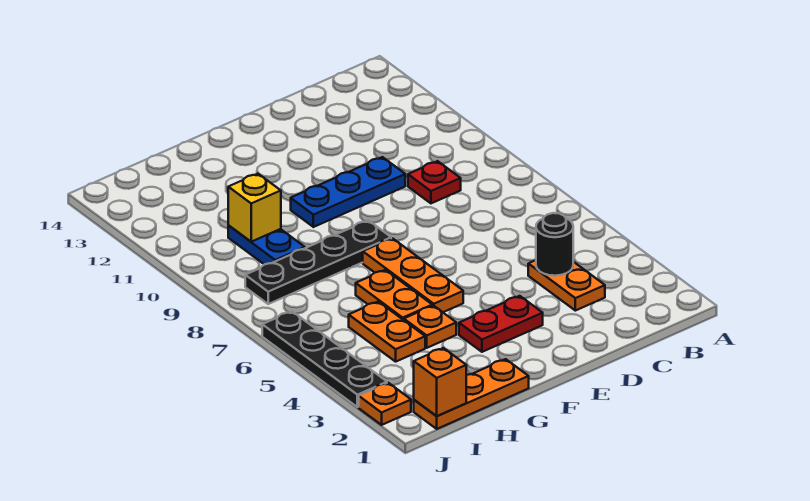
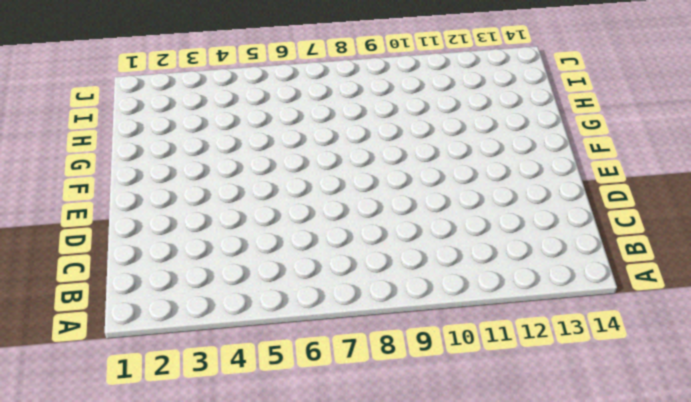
none -> orange 1x2 plate [528,260,605,311]
none -> red 1x1 plate [408,161,461,203]
none -> blue 1x3 plate [291,157,405,227]

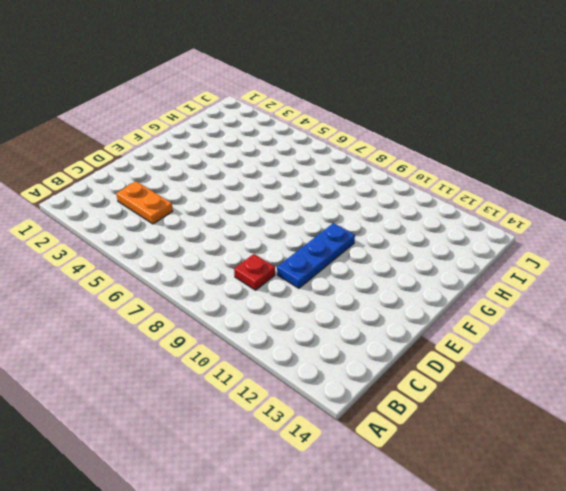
none -> red 1x2 plate [459,296,543,352]
none -> orange 1x3 plate [363,238,463,312]
none -> black 1x4 plate [245,220,391,304]

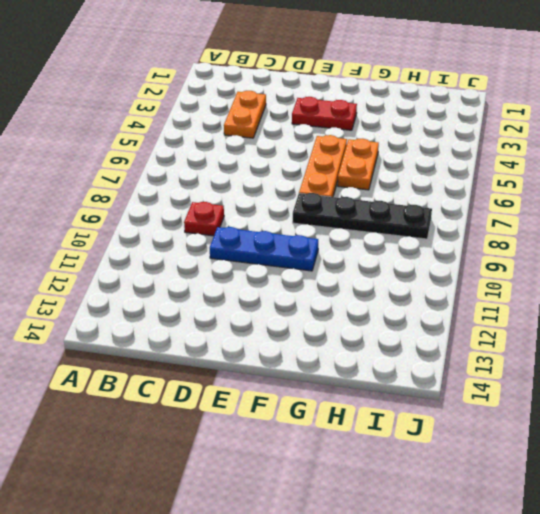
none -> orange 1x3 plate [414,359,529,429]
none -> orange 1x1 plate [404,306,456,348]
none -> orange 1x2 plate [349,302,425,362]

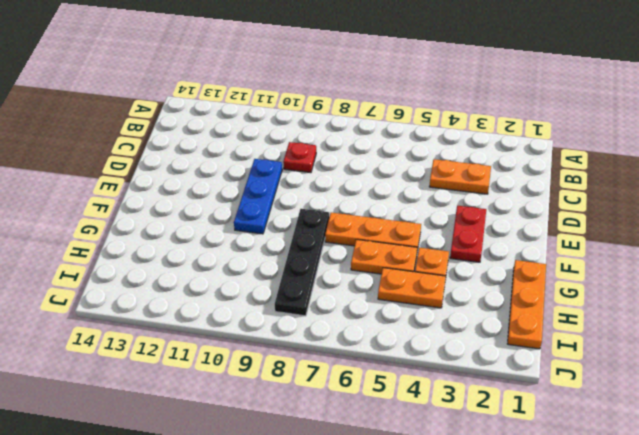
none -> blue 1x2 plate [228,226,305,264]
none -> orange 1x1 plate [359,383,411,425]
none -> black 1x4 plate [262,311,387,407]

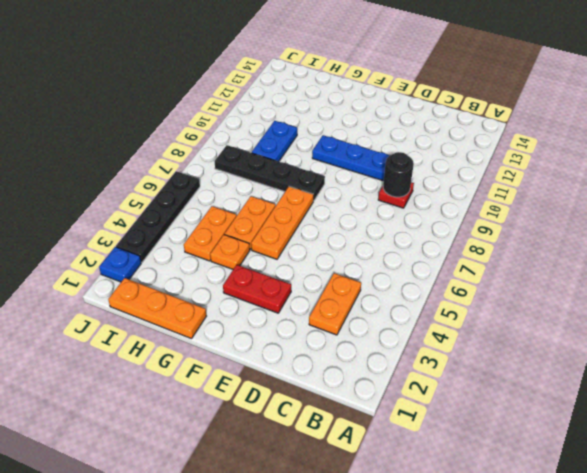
black 1x1 round brick [383,152,414,197] -> black 1x1 round brick moved to [536,213,573,276]
blue 1x1 plate [99,247,141,282] -> orange 1x1 plate [359,383,411,425]
none -> yellow 1x1 brick [228,174,281,242]
none -> orange 1x1 brick [414,348,466,416]

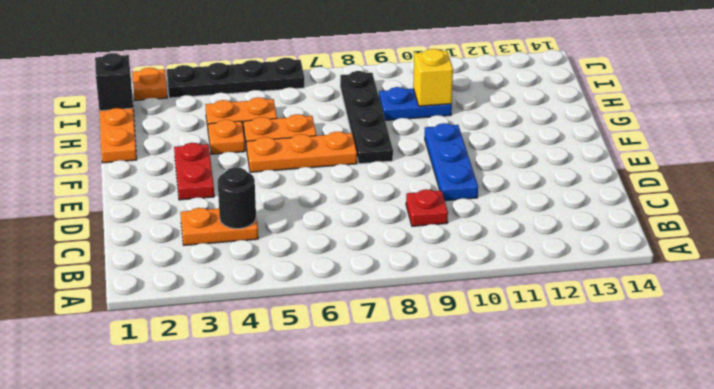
black 1x1 brick [95,53,133,111] -> orange 1x1 brick [414,348,466,416]

